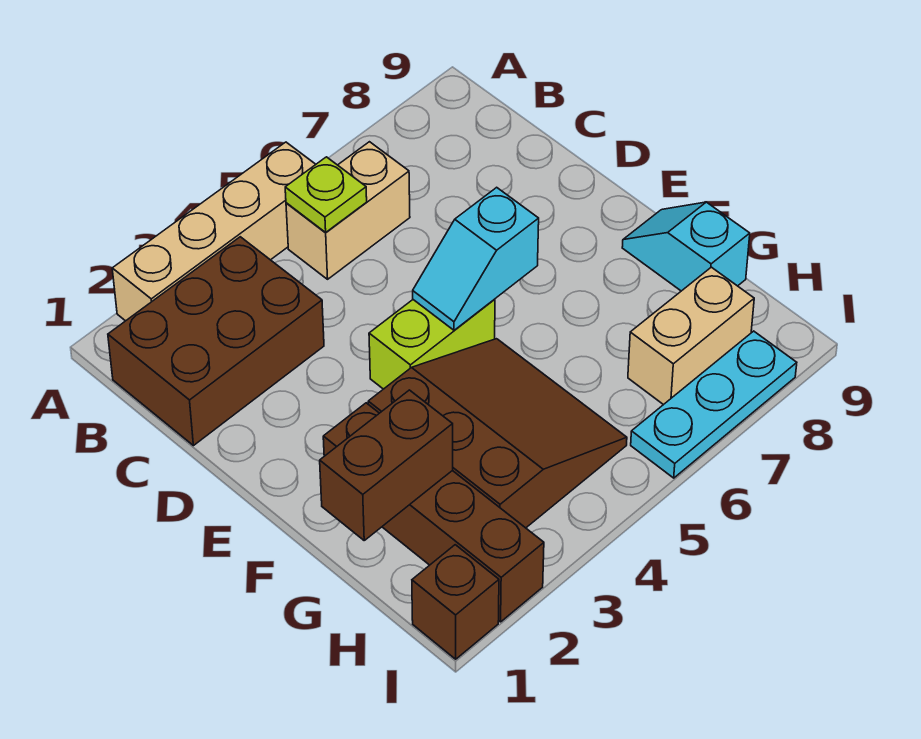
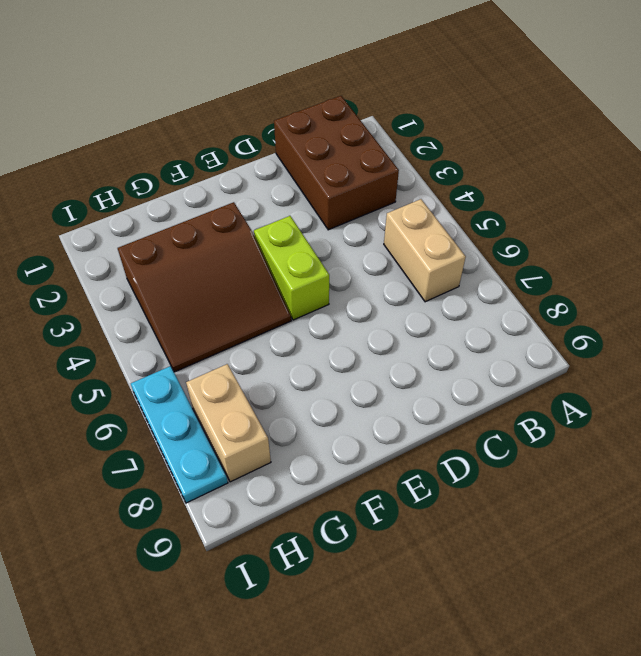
none -> tan 1x4 brick [112,142,316,321]
none -> brown 1x4 brick [323,403,544,622]
none -> cyan 1x2 slope [622,202,750,291]

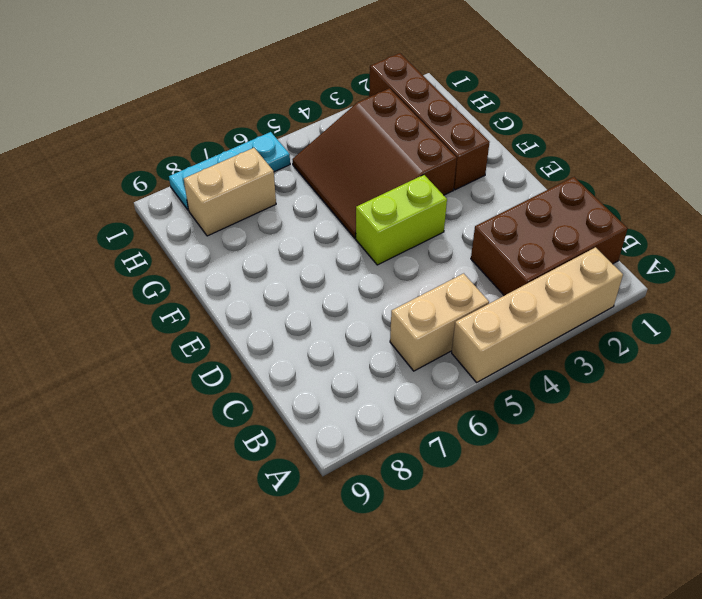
none -> cyan 1x2 slope [622,202,750,291]
none -> brown 1x1 brick [412,545,499,659]
none -> lime 1x1 plate [285,157,367,233]

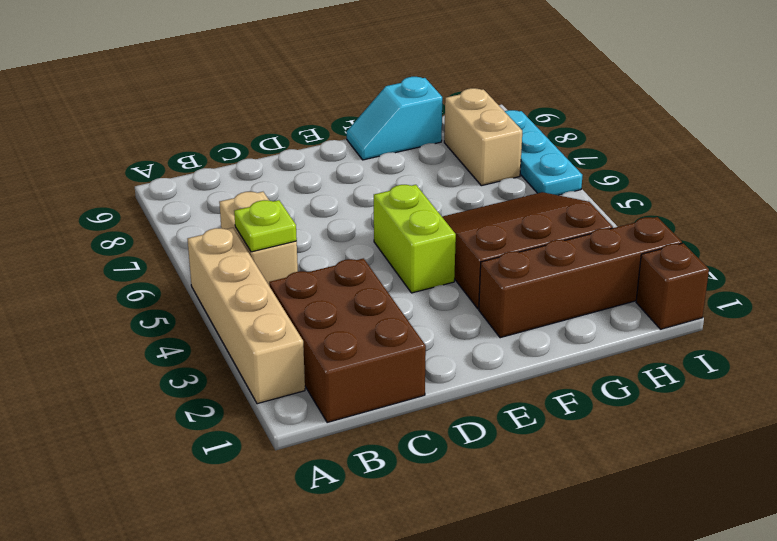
none -> cyan 1x2 slope [413,187,539,330]
none -> brown 1x2 brick [320,390,453,540]

